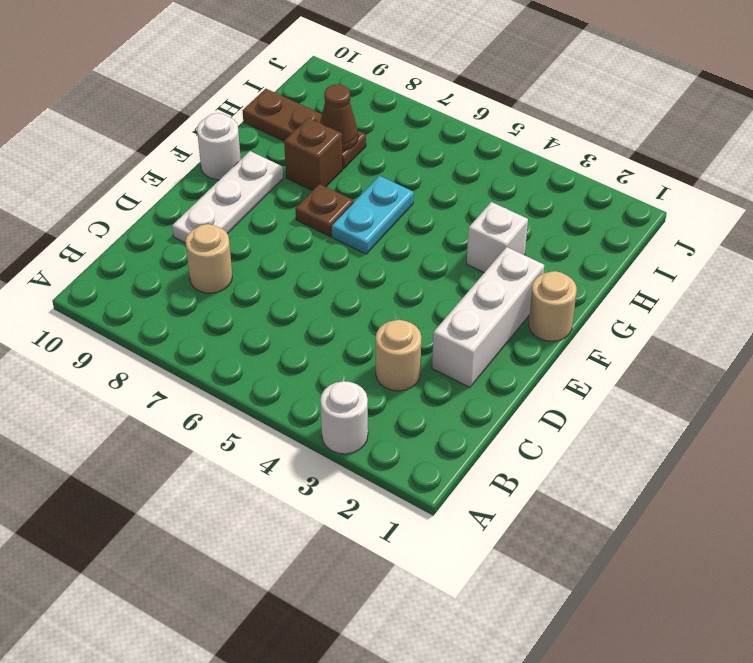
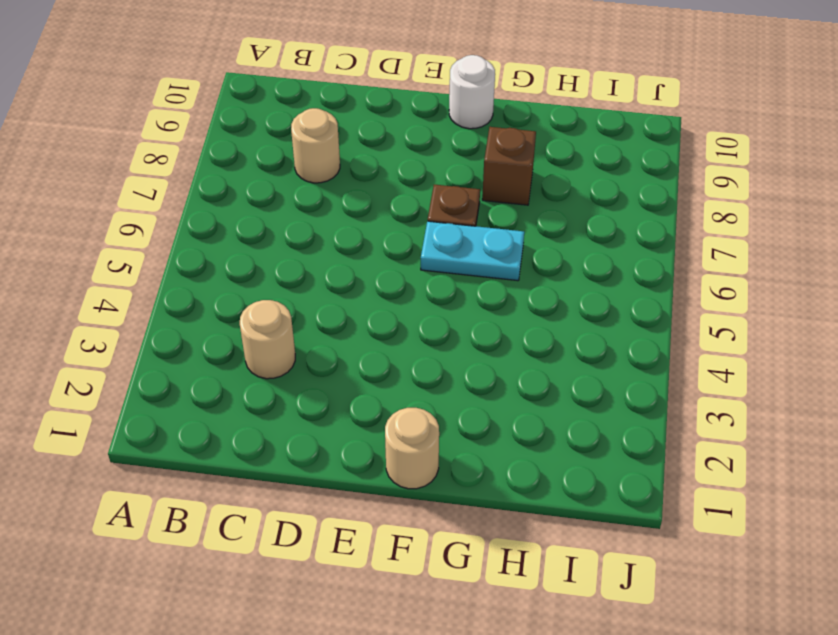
none -> white 1x1 round brick [320,381,368,454]
none -> white 1x3 brick [432,247,544,387]
none -> white 1x3 plate [172,151,283,243]

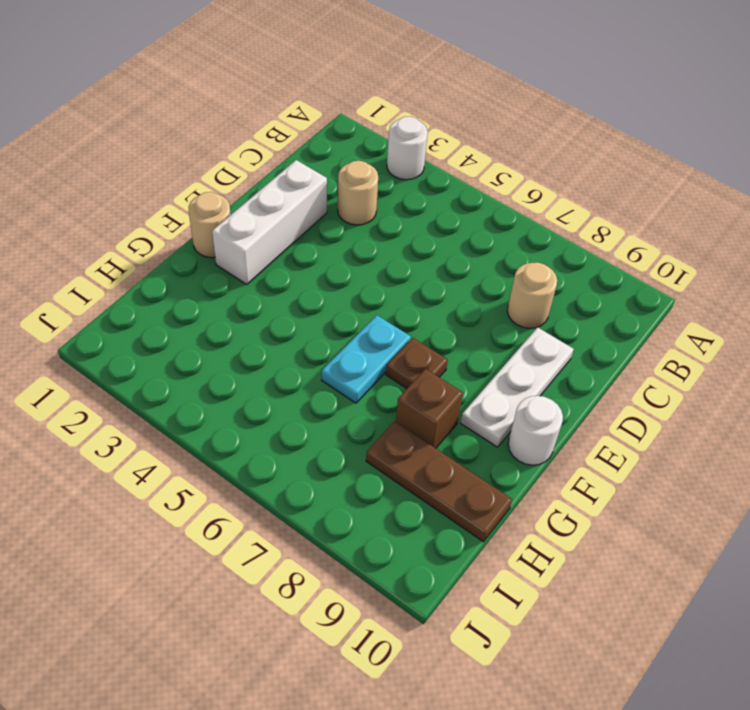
none -> white 1x1 brick [467,202,528,273]
none -> brown 1x1 cone [320,84,358,151]

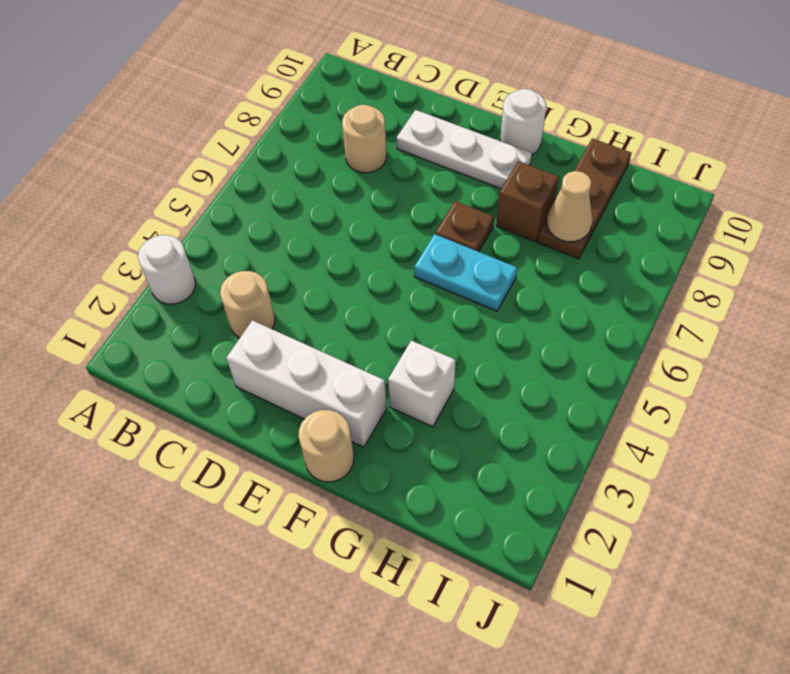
tan 1x1 cone [547,171,592,242] -> brown 1x1 cone [320,84,358,151]

